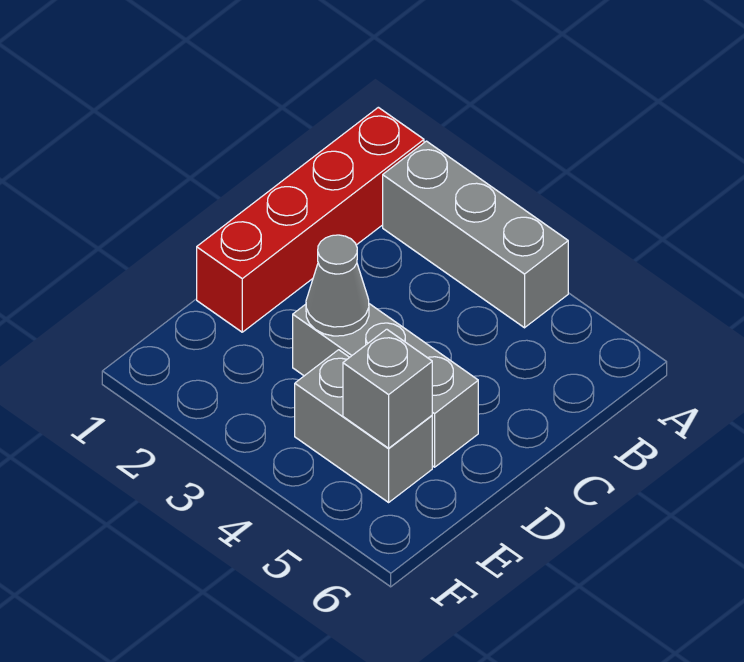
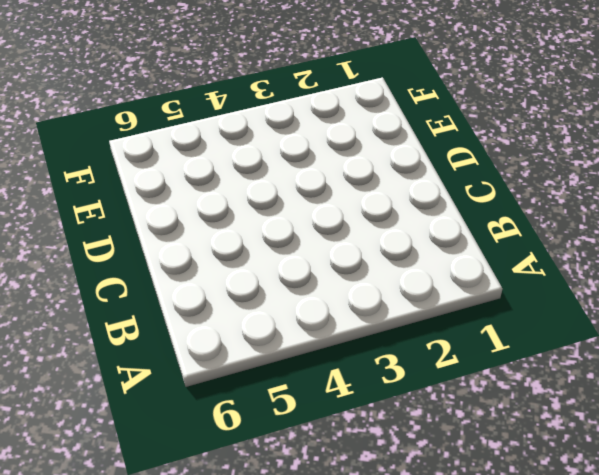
none -> red 1x4 brick [197,107,424,332]
none -> grey 1x3 brick [383,141,568,328]

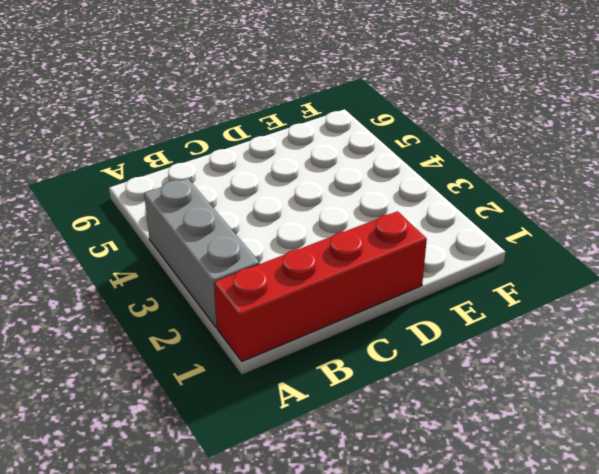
none -> grey 1x3 brick [293,304,478,467]
none -> grey 1x2 brick [295,350,432,502]

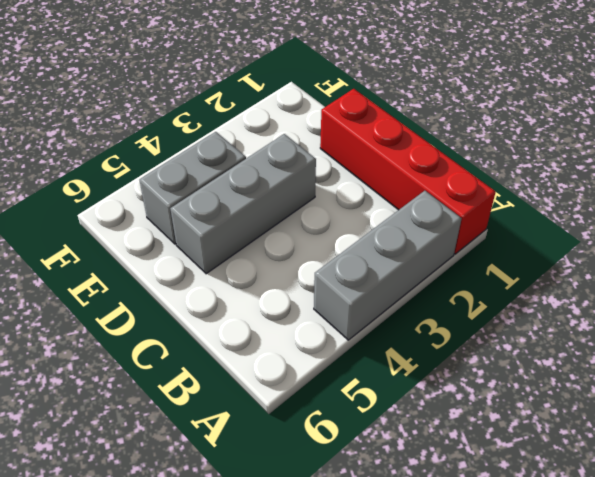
none -> grey 1x1 cone [306,235,369,336]
none -> grey 1x1 brick [343,329,432,448]

